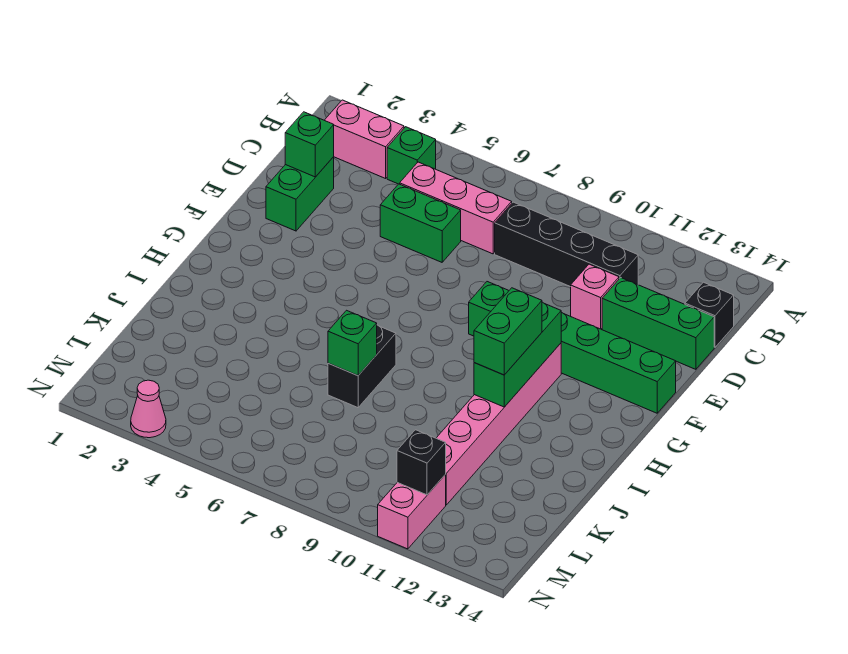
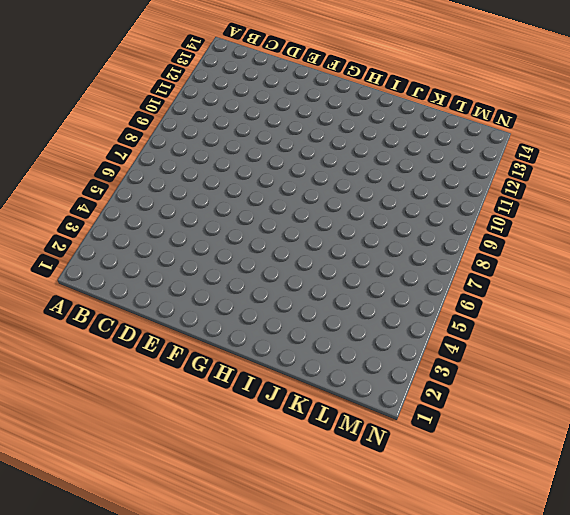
none -> pink 1x2 brick [324,100,404,178]
none -> green 1x1 brick [387,127,436,184]
none -> pink 1x3 brick [400,162,512,254]

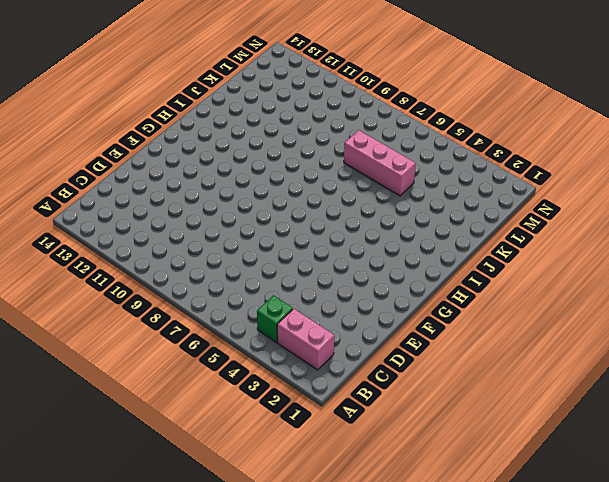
pink 1x3 brick [344,130,416,196] -> pink 1x3 brick moved to [400,162,512,254]
none -> black 1x4 brick [495,202,638,287]
none -> black 1x1 brick [685,282,734,347]
none -> green 1x2 brick [266,157,334,231]

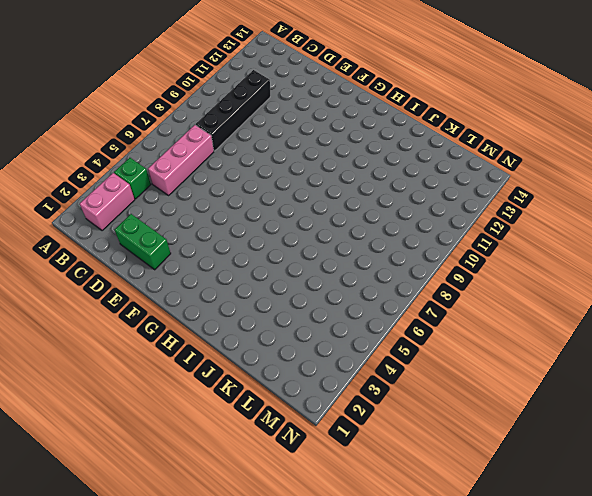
none -> black 1x1 brick [685,282,734,347]
none -> green 1x2 brick [380,184,461,262]
none -> pink 1x1 brick [571,264,619,329]

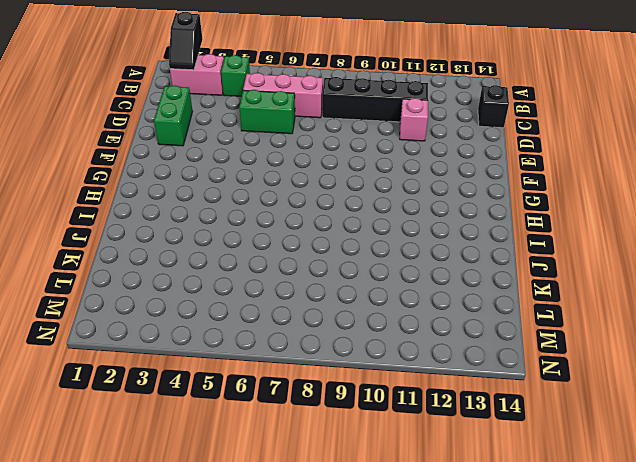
black 1x2 slope [169,12,202,70] -> none
none -> green 1x3 brick [602,278,714,369]
none -> green 1x6 brick [469,282,676,413]
none -> pink 1x6 brick [436,343,561,505]

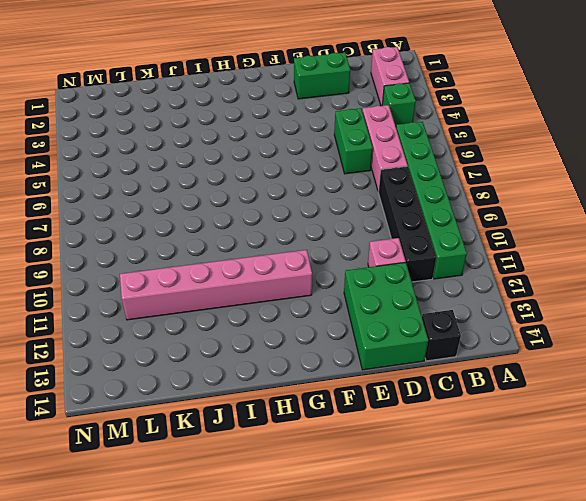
green 1x6 brick [396,122,467,279] -> green 1x6 brick moved to [469,282,676,413]
green 2x3 brick [344,262,428,370] -> green 1x3 brick [602,278,714,369]
none -> black 1x2 brick [328,325,396,408]
none -> pink 1x2 brick [378,475,446,549]
none -> pink 1x1 cone [131,380,166,438]

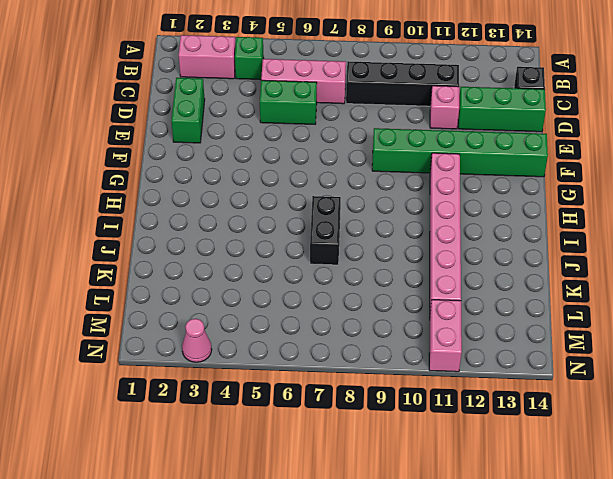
none -> green 1x1 brick [285,112,334,177]
none -> green 1x3 brick [474,302,561,407]
none -> green 1x1 brick [328,310,377,376]

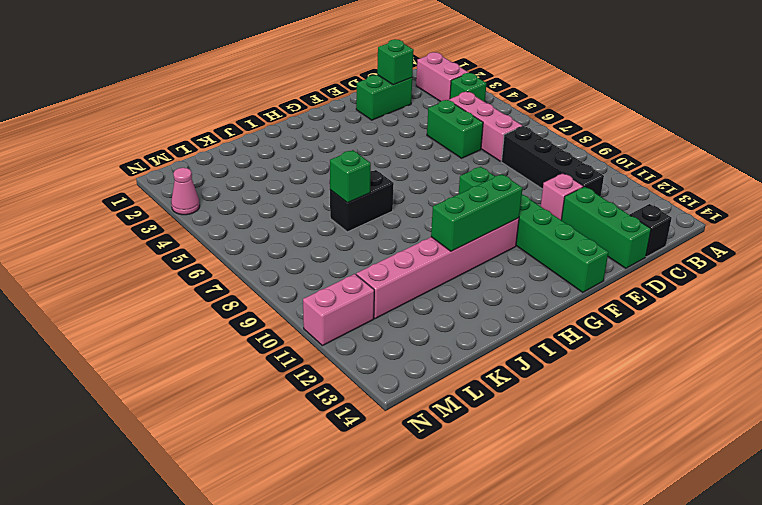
none -> black 1x1 brick [397,430,446,495]
none -> green 1x2 brick [474,288,542,375]

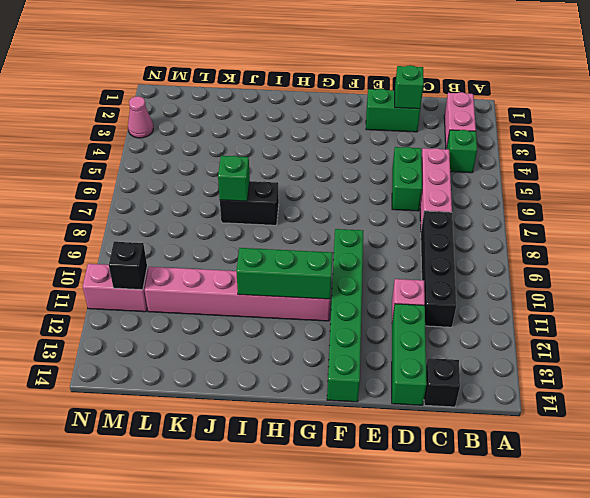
none -> green 1x2 brick [474,288,542,375]

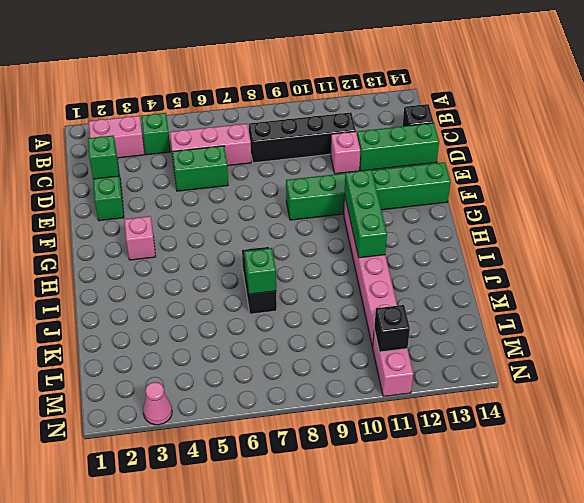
pink 1x1 brick [124,216,156,260] -> none
none -> green 1x2 brick [474,288,542,375]

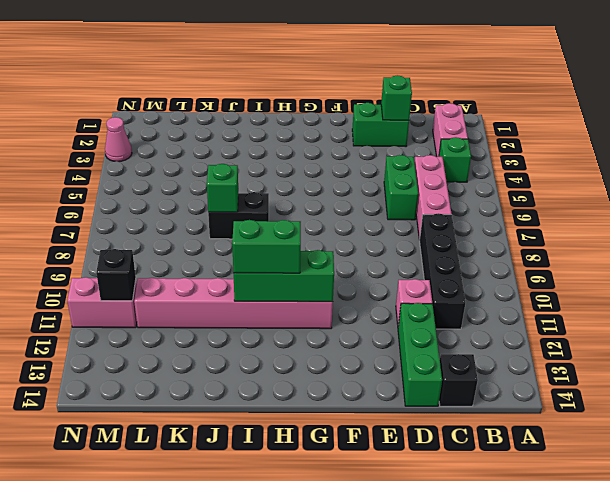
none -> green 1x6 brick [469,282,676,413]

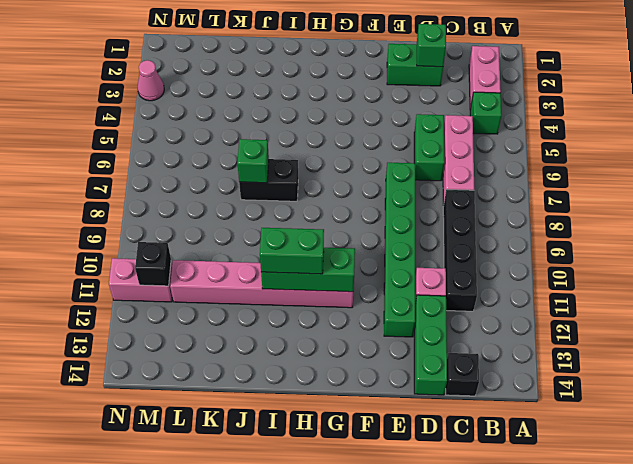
green 1x6 brick [384,163,415,337] -> green 1x6 brick moved to [469,282,676,413]

